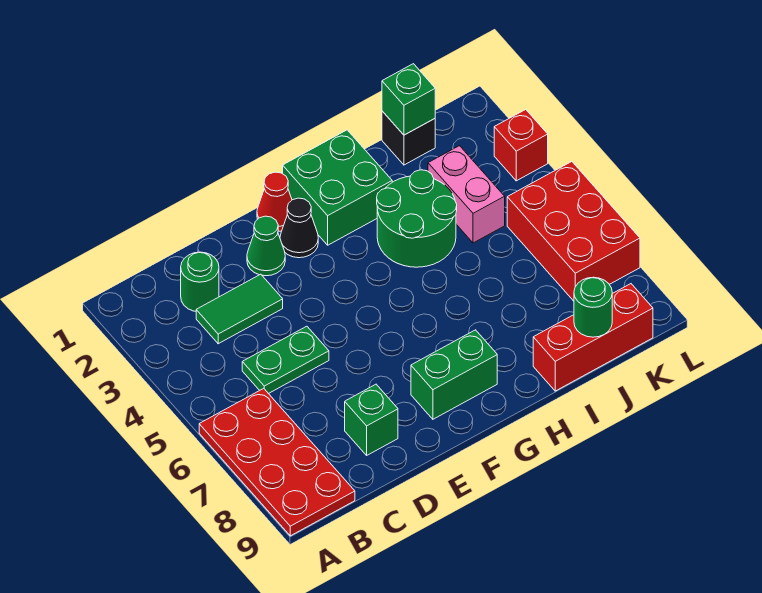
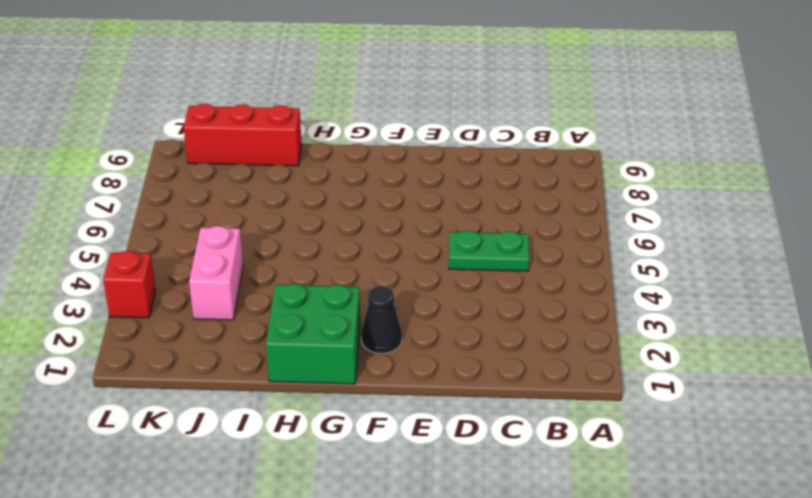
none -> red 2x4 plate [199,388,355,536]
none -> green 1x1 round brick [181,252,219,311]
none -> green 1x2 tile [196,274,283,344]

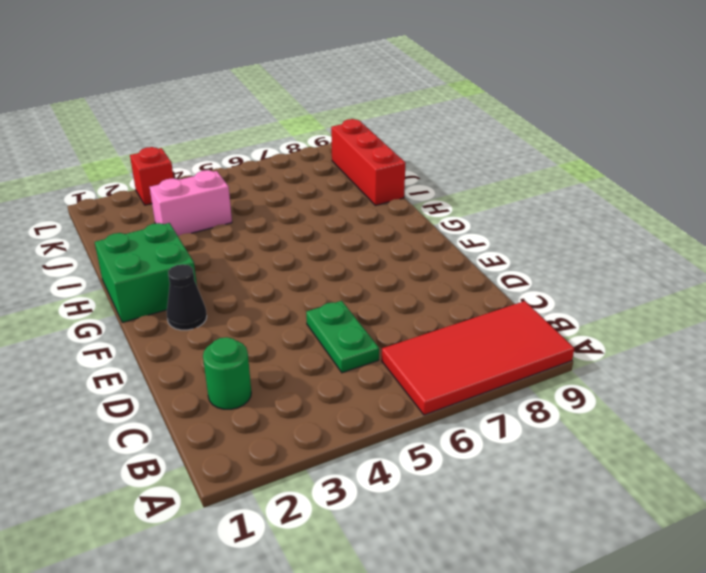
red 2x4 tile [382,301,574,415] -> red 2x4 plate [199,388,355,536]
none -> green 1x2 tile [196,274,283,344]
none -> green 1x1 brick [345,384,398,455]
none -> green 1x1 cone [247,216,285,276]

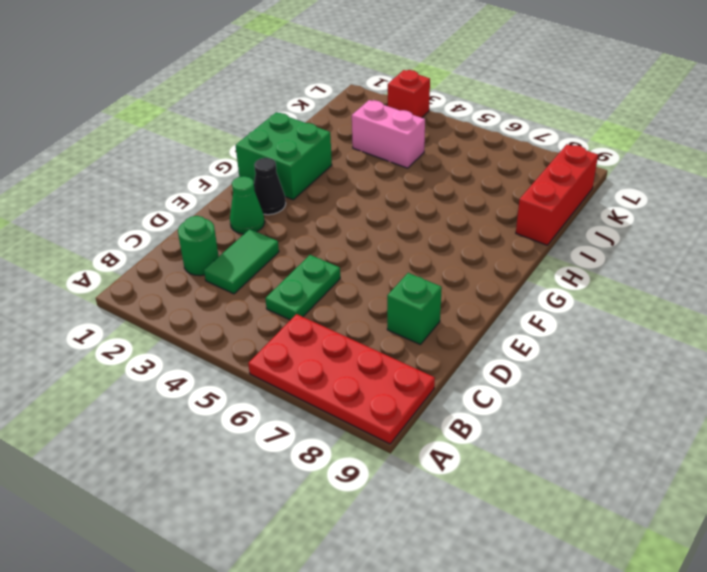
none -> red 1x1 cone [257,172,292,231]
none -> green 1x2 brick [411,330,497,419]
none -> green 2x2 round brick [377,170,457,267]

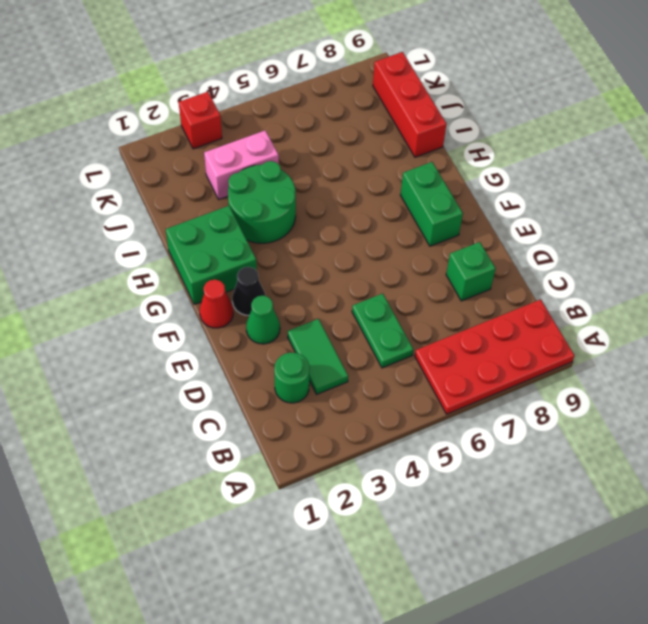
none -> black 1x1 brick [382,111,435,165]
none -> red 2x3 brick [507,162,640,301]
none -> green 1x1 brick [382,64,435,135]

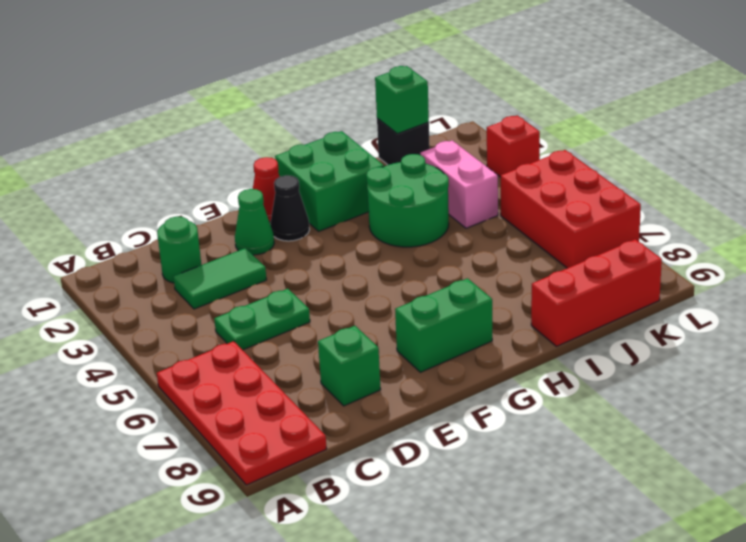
none -> green 1x1 round brick [574,277,612,337]

